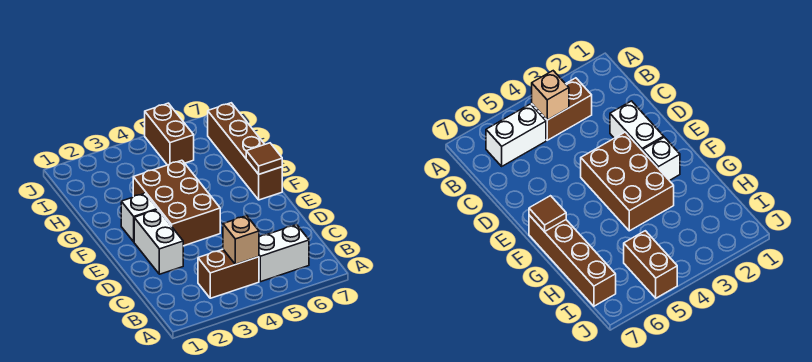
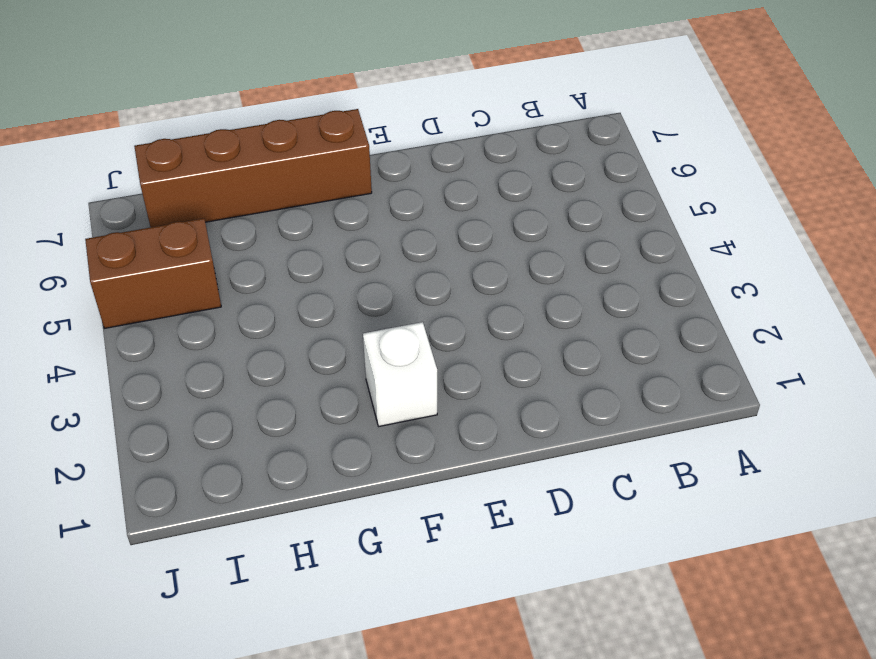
none -> brown 1x2 brick [198,249,259,298]
none -> white 1x2 brick [259,225,309,282]

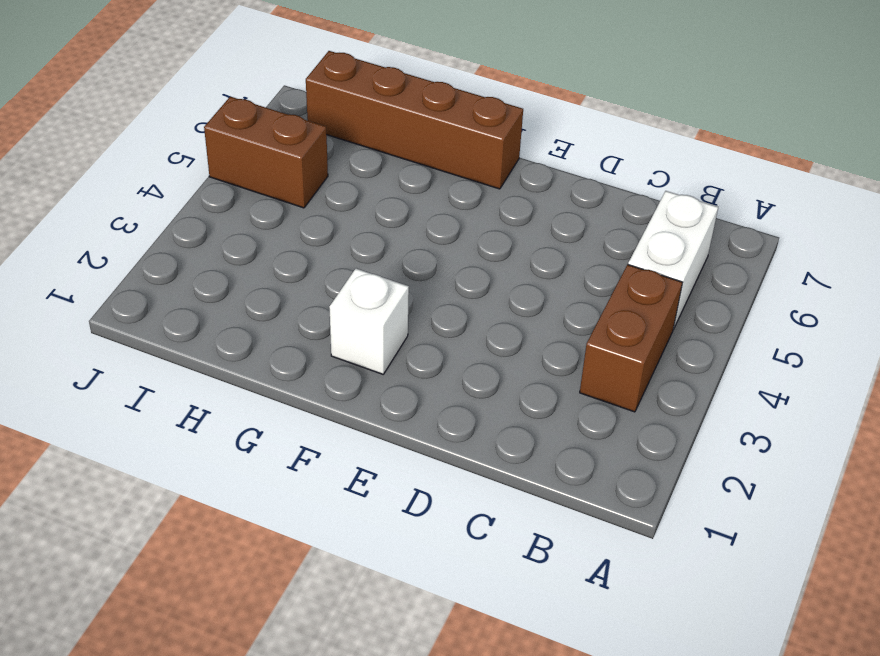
none -> white 1x2 brick [134,209,183,274]
none -> brown 2x3 brick [133,160,220,246]

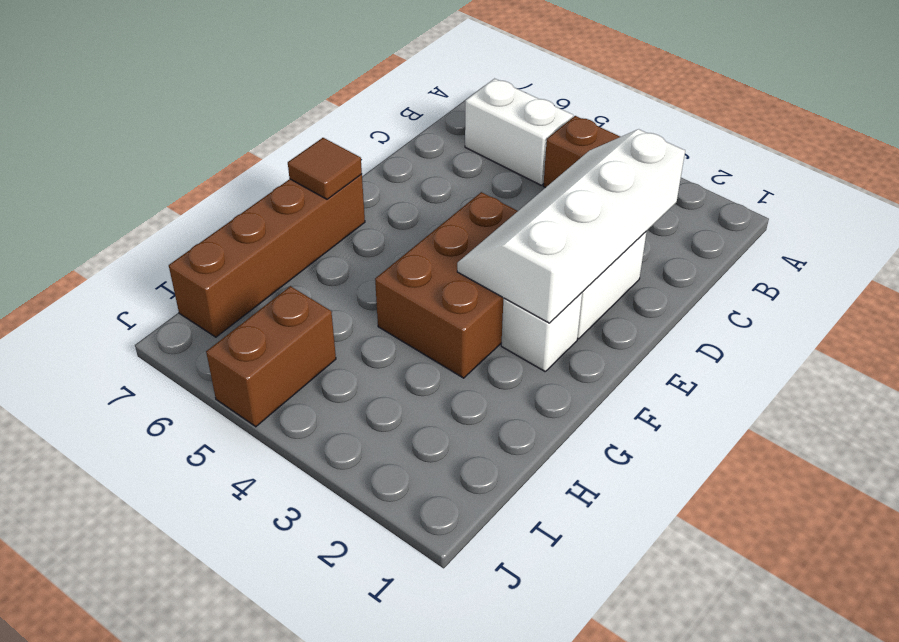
white 2x4 slope [457,129,685,323] -> none
none -> tan 1x1 brick [223,216,259,264]

